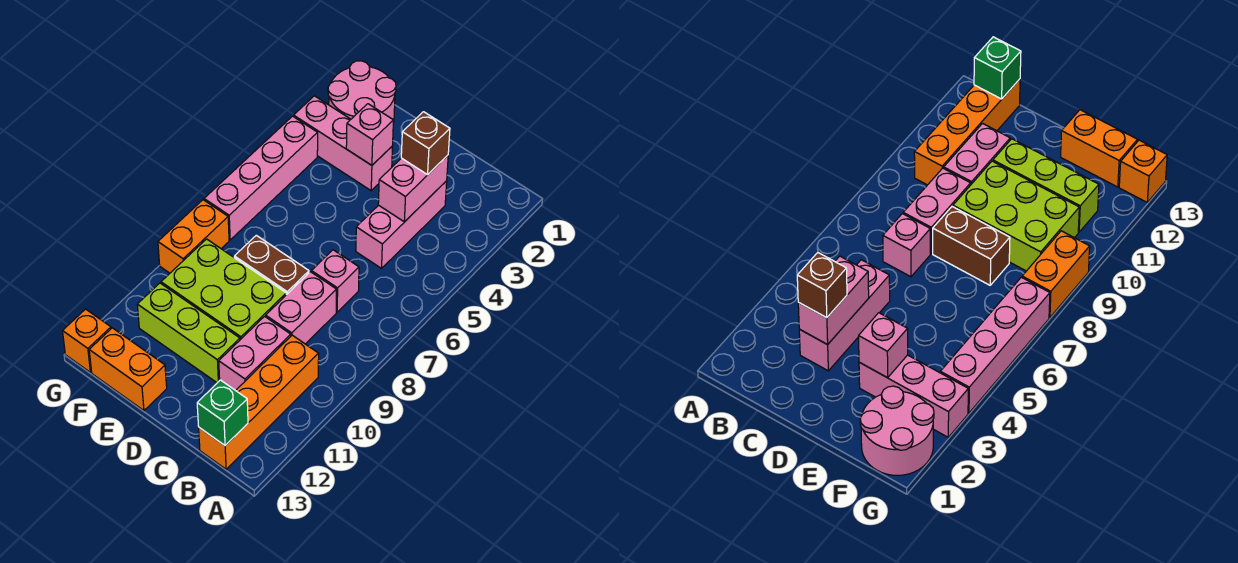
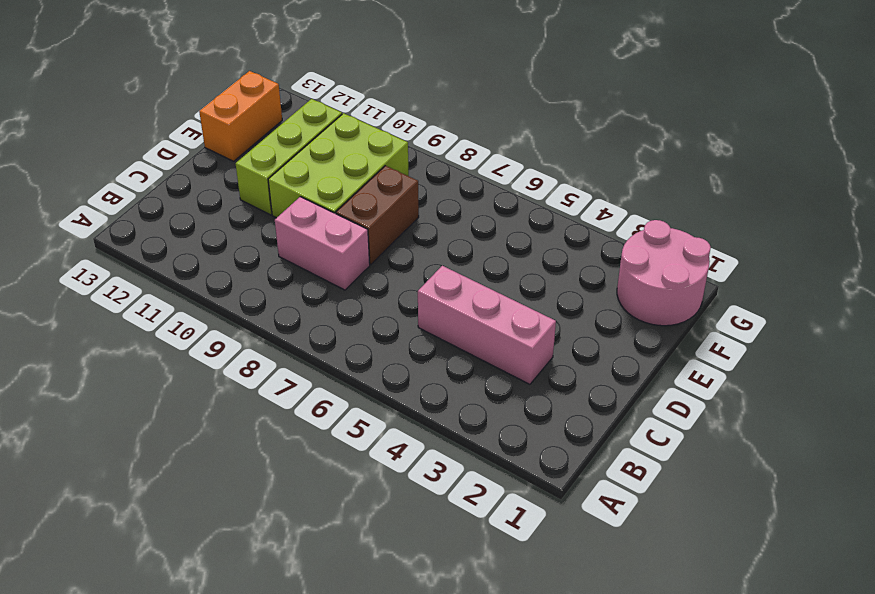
none -> orange 1x4 brick [199,335,319,469]
none -> pink 1x1 brick [311,250,359,312]
none -> pink 1x2 brick [219,316,291,391]

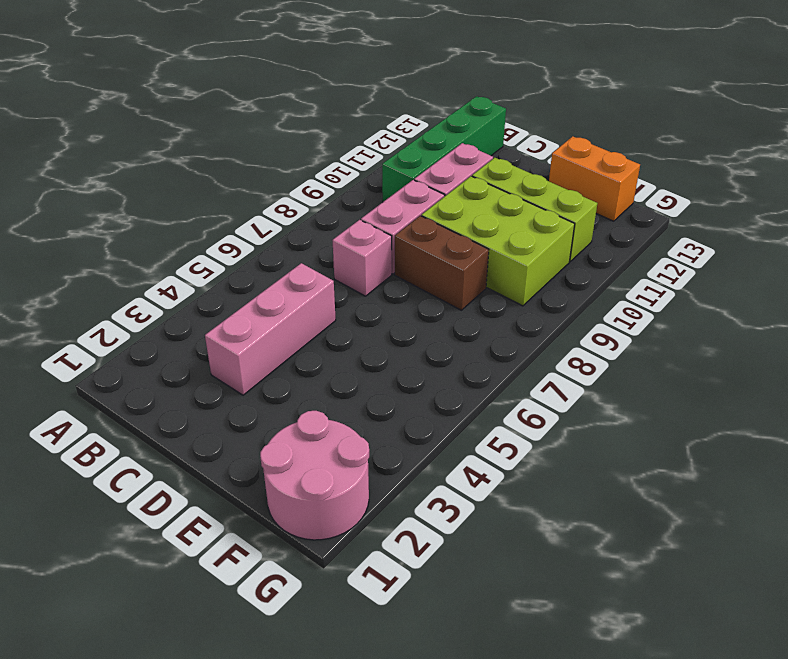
green 1x4 brick [382,96,506,202] -> orange 1x4 brick [199,335,319,469]
none -> pink 1x3 brick [294,96,393,191]
none -> pink 1x4 brick [204,116,318,240]
none -> orange 1x2 brick [158,200,229,273]

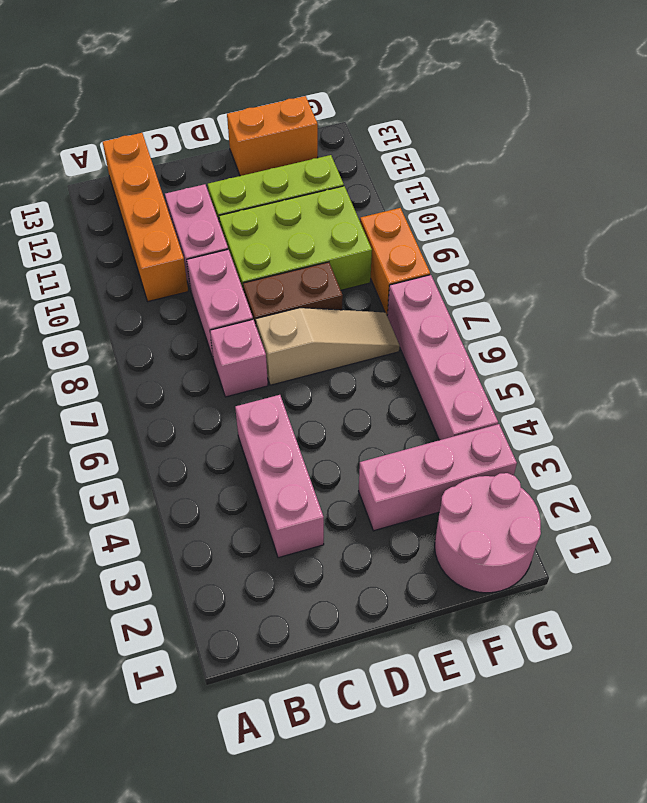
tan 1x3 slope [256,308,400,385] -> none
none -> orange 1x1 brick [63,309,111,372]
none -> green 1x1 brick [197,380,248,445]
none -> pink 1x2 brick [378,155,448,222]

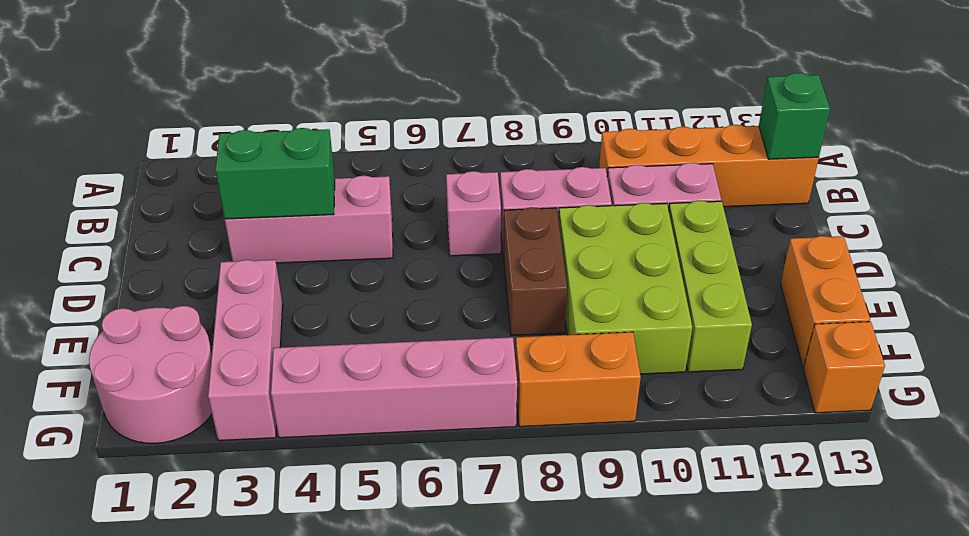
green 1x2 brick [215,128,335,219] -> pink 1x2 brick [378,155,448,222]
none -> pink 1x1 brick [346,104,393,165]
none -> brown 1x1 brick [401,112,450,175]

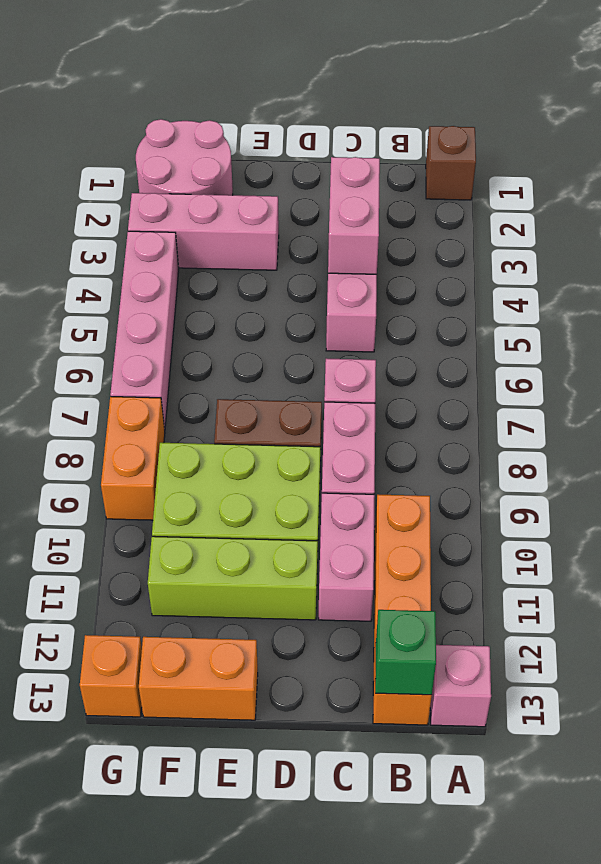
brown 1x1 brick [426,126,476,200] -> brown 1x1 brick moved to [401,112,450,175]
pink 1x1 brick [430,645,491,727] -> pink 1x1 brick moved to [346,104,393,165]

